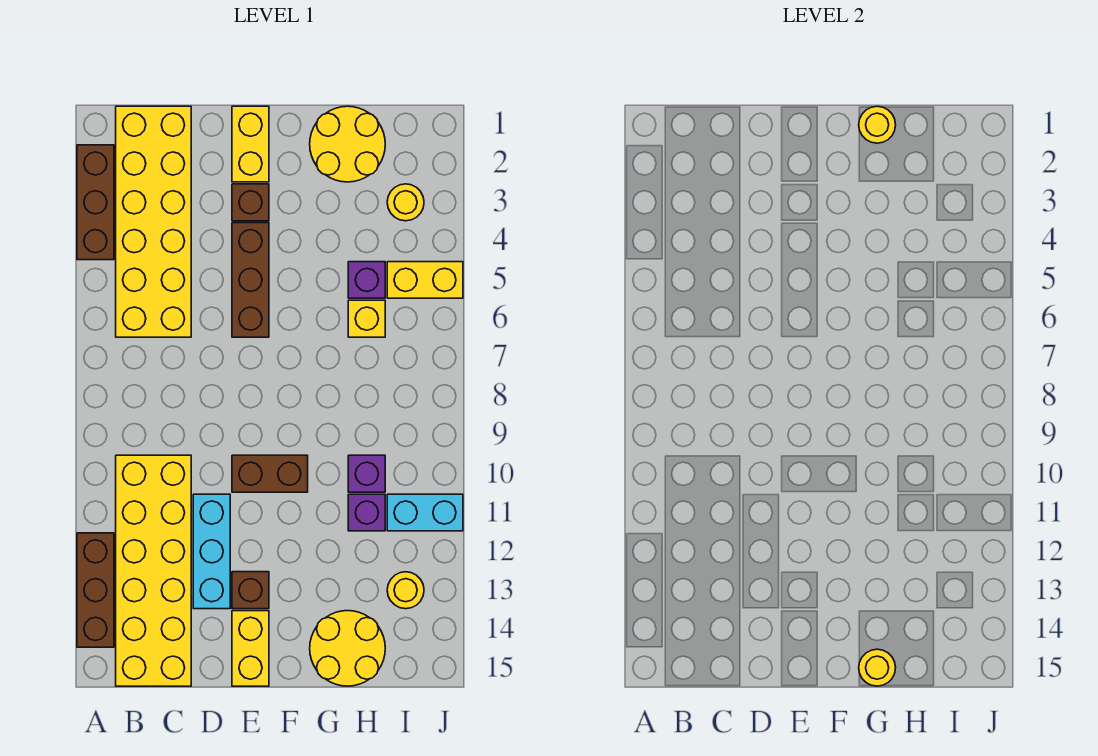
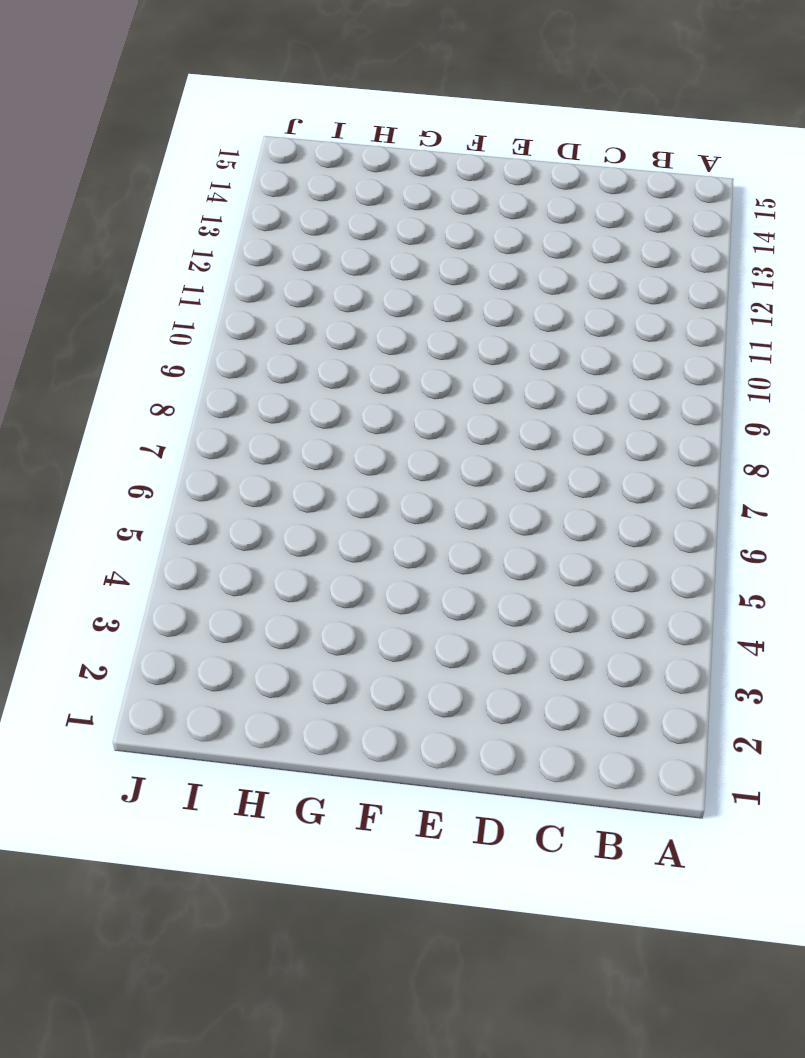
none -> brown 1x3 brick [77,145,114,260]
none -> brown 1x3 brick [77,533,114,647]
none -> yellow 2x6 brick [116,106,191,337]

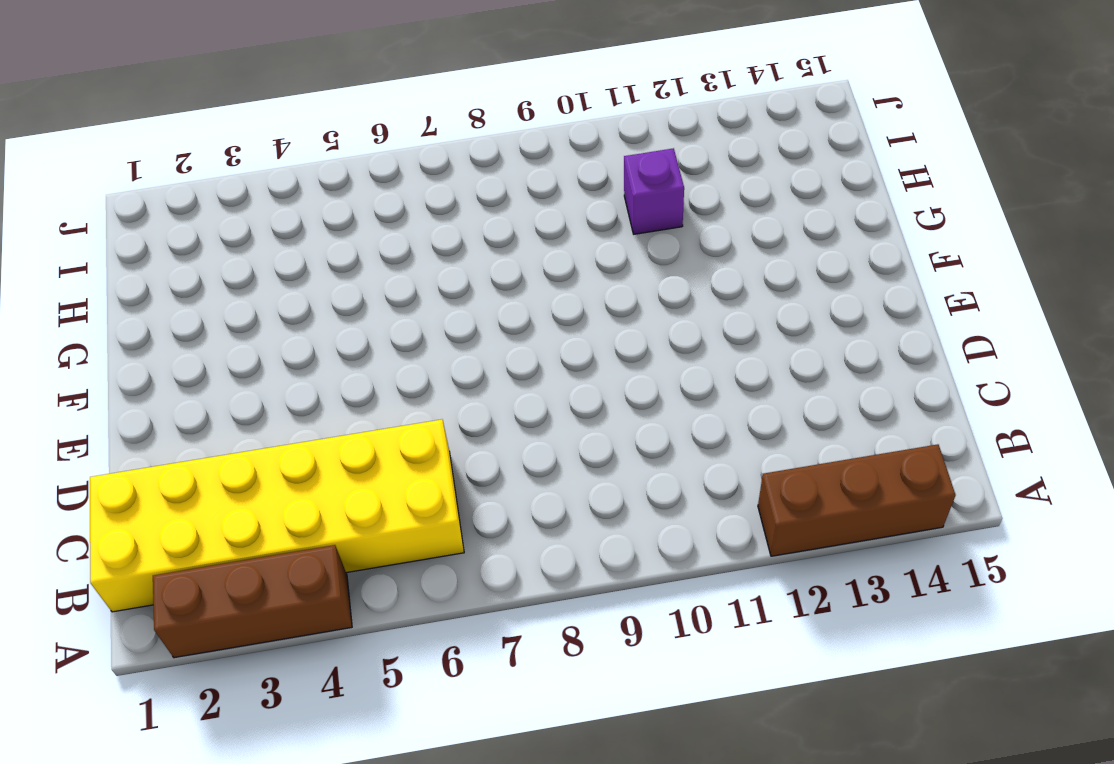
none -> yellow 2x6 brick [116,455,191,686]
none -> cyan 1x3 brick [193,494,230,609]
none -> yellow 1x2 brick [232,106,269,182]

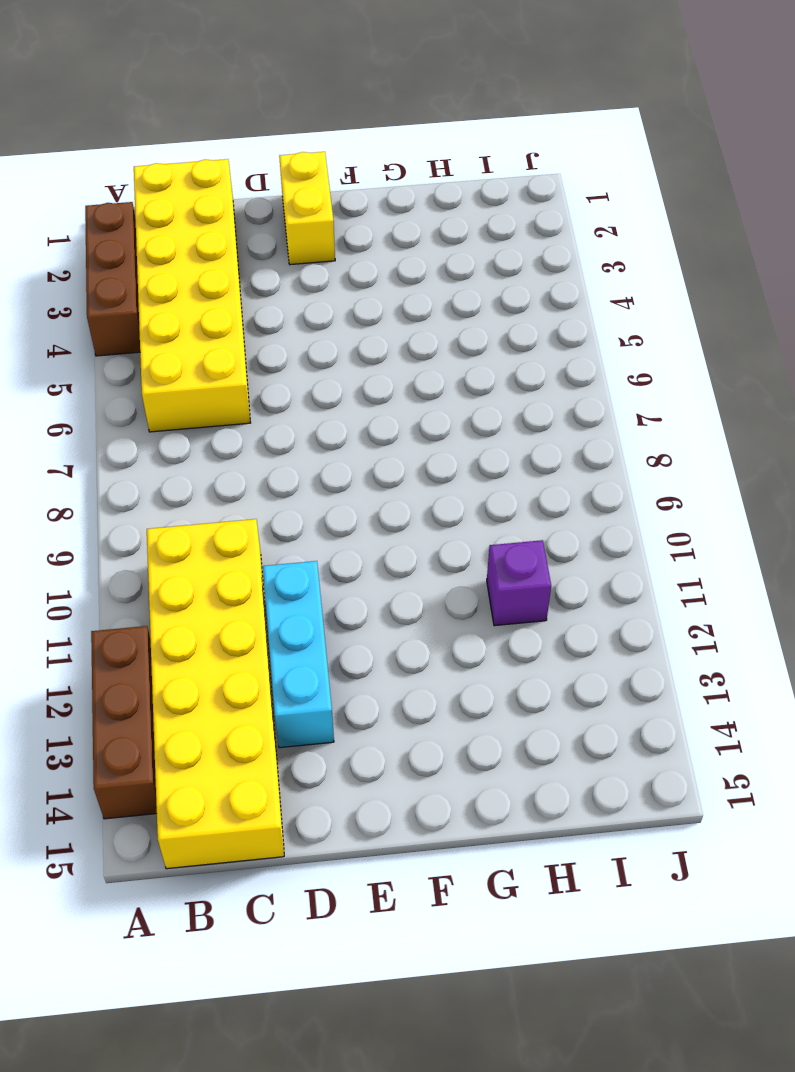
none -> brown 1x1 brick [232,184,269,221]
none -> brown 1x3 brick [232,223,269,337]
none -> brown 1x2 brick [232,455,308,492]

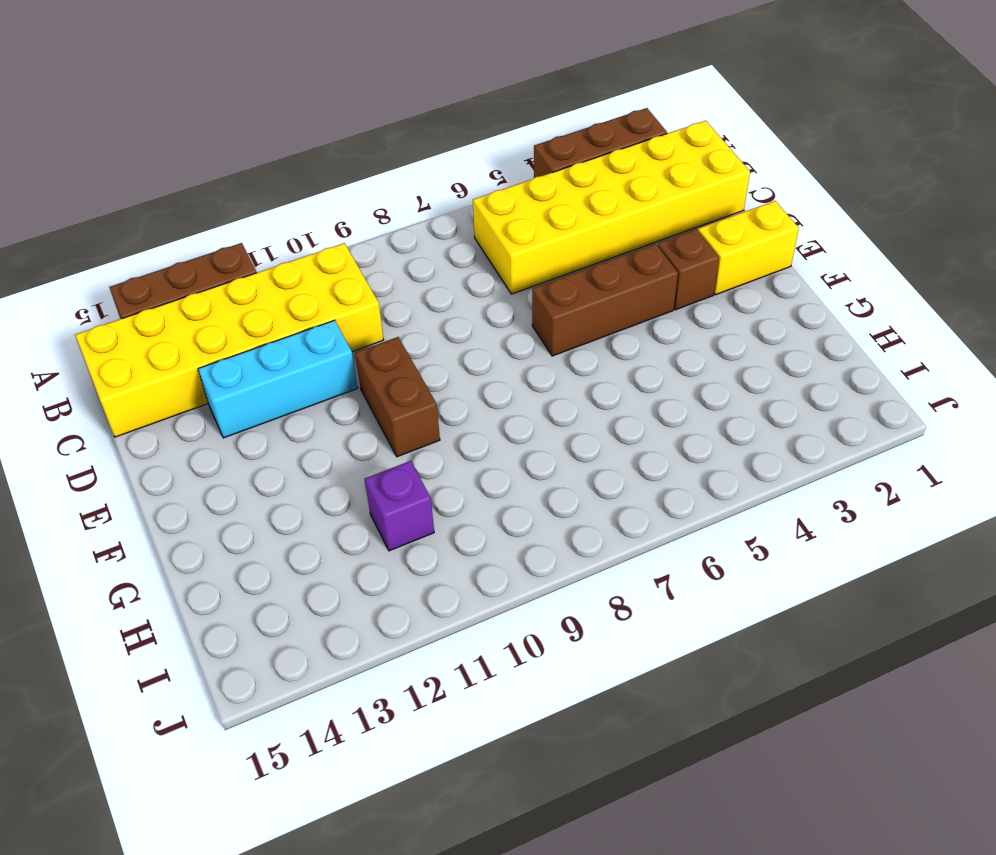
none -> brown 1x1 brick [232,572,269,609]
none -> yellow 1x2 brick [232,611,269,686]
none -> yellow 2x2 round brick [310,106,385,182]

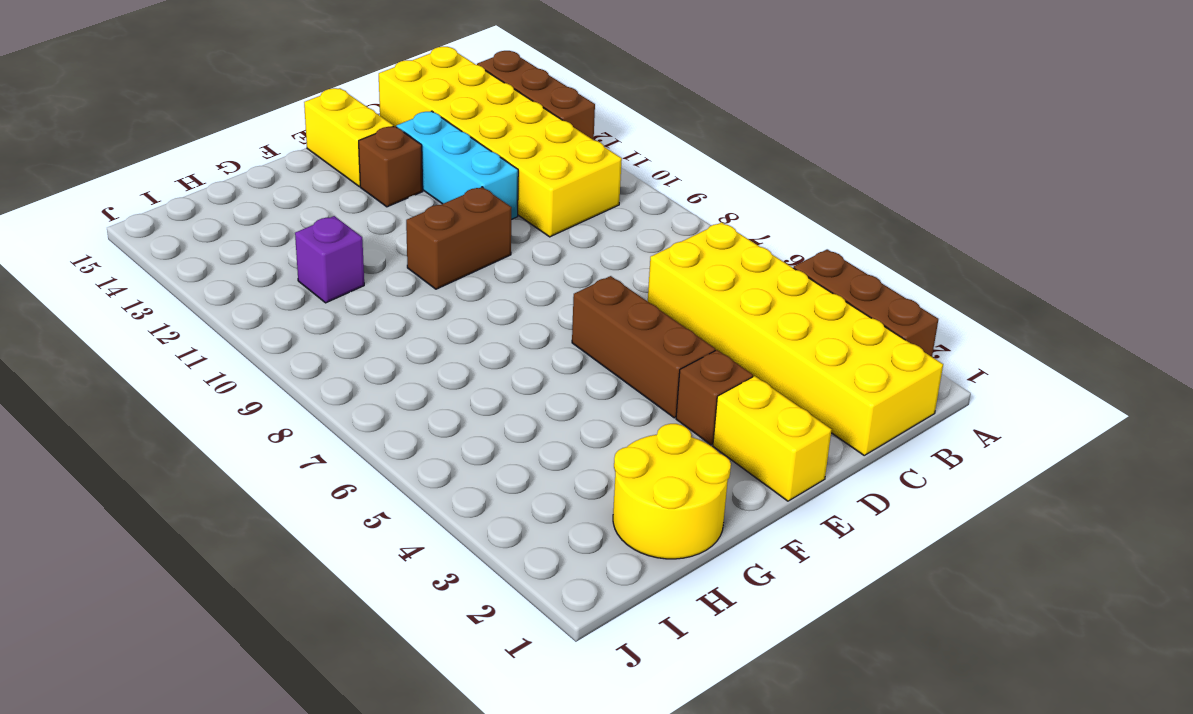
none -> yellow 2x2 round brick [310,611,385,686]
none -> purple 1x1 brick [348,262,385,298]
none -> yellow 1x1 brick [348,300,385,337]

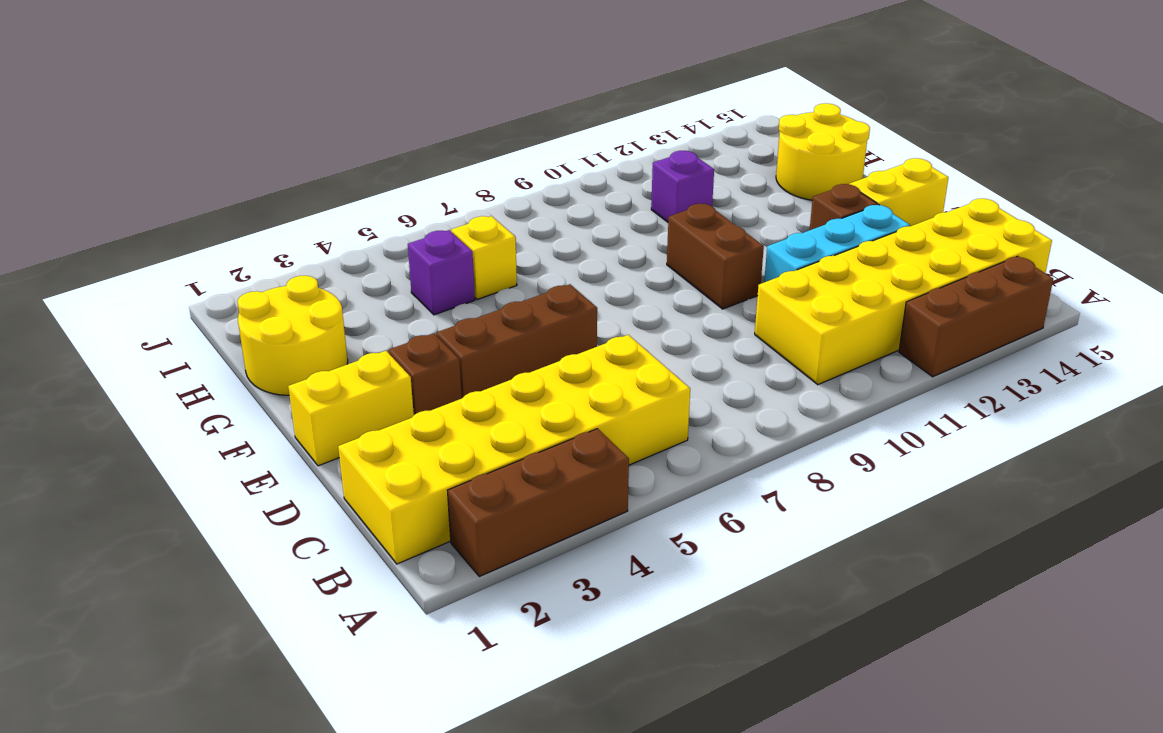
none -> purple 1x1 brick [348,455,385,492]
none -> yellow 1x1 round brick [387,184,424,221]
none -> yellow 1x2 brick [387,262,463,298]

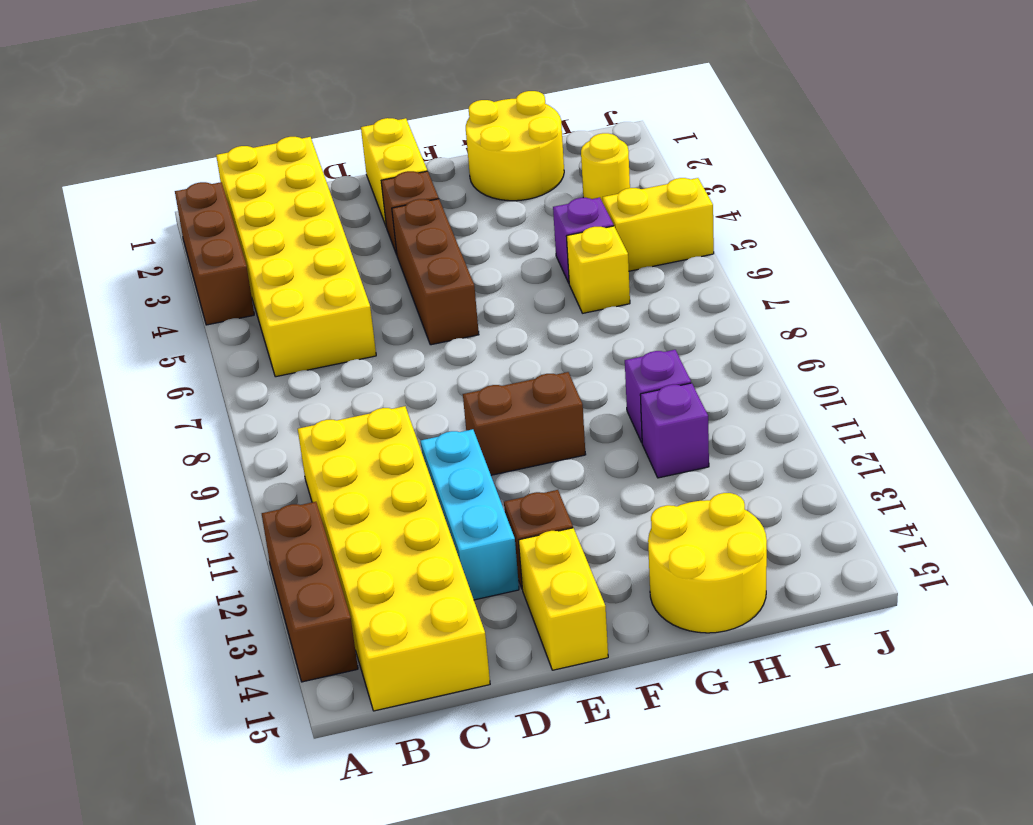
none -> cyan 1x2 brick [387,494,463,531]
none -> yellow 1x1 round brick [387,572,424,609]
none -> yellow 1x1 round brick [859,106,896,143]

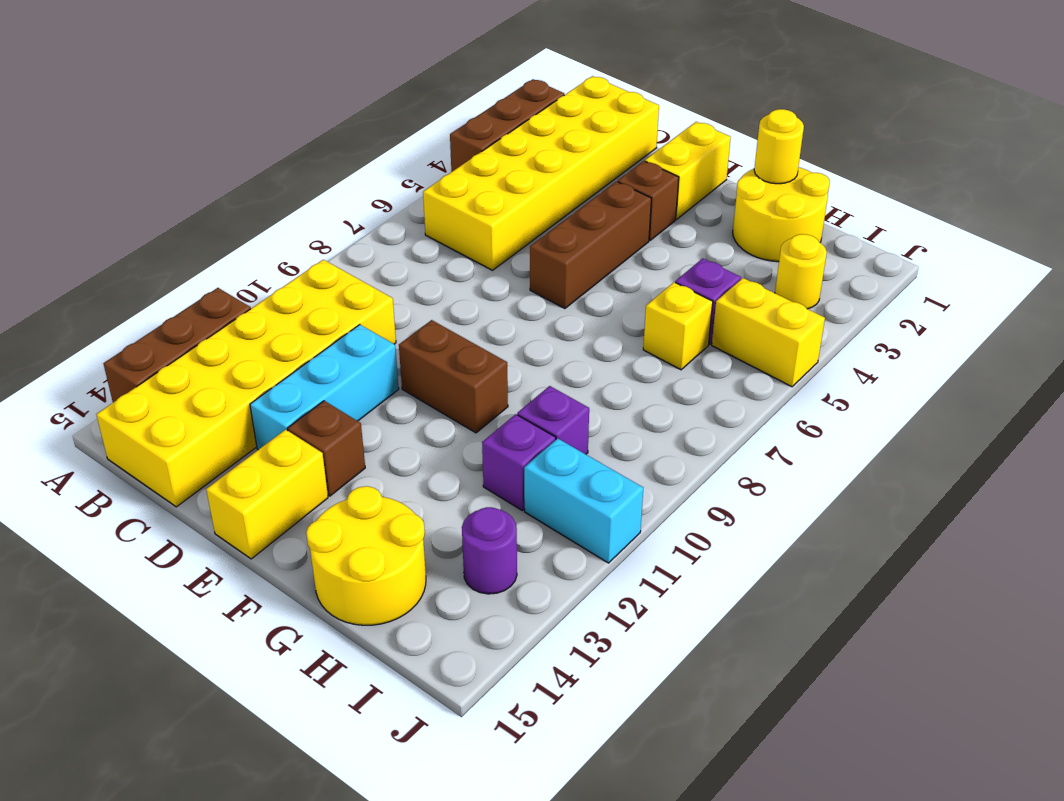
purple 1x1 round brick [462,507,517,594] -> yellow 1x1 round brick [387,572,424,609]
none -> yellow 1x1 round brick [859,649,896,686]

